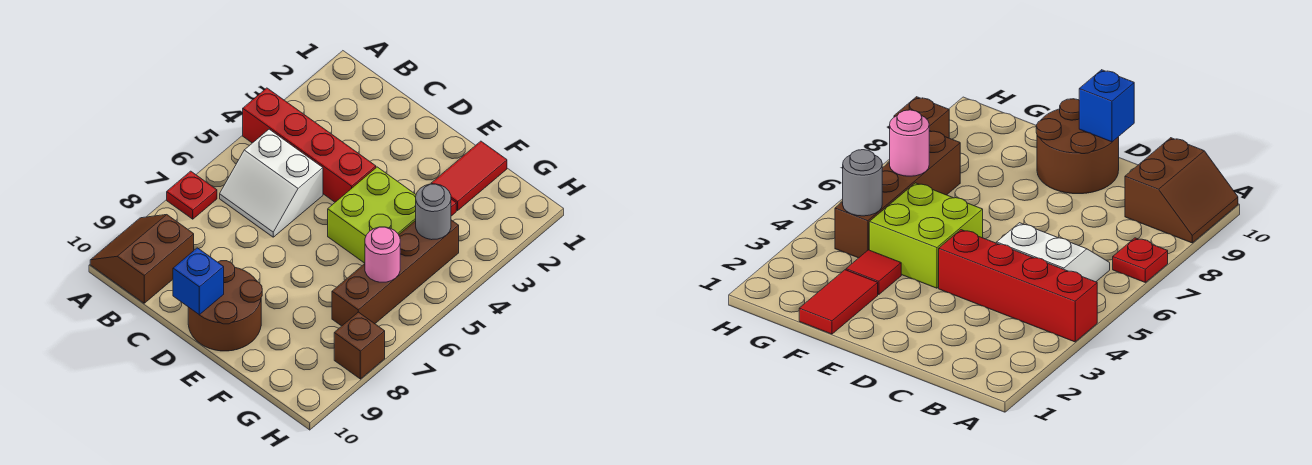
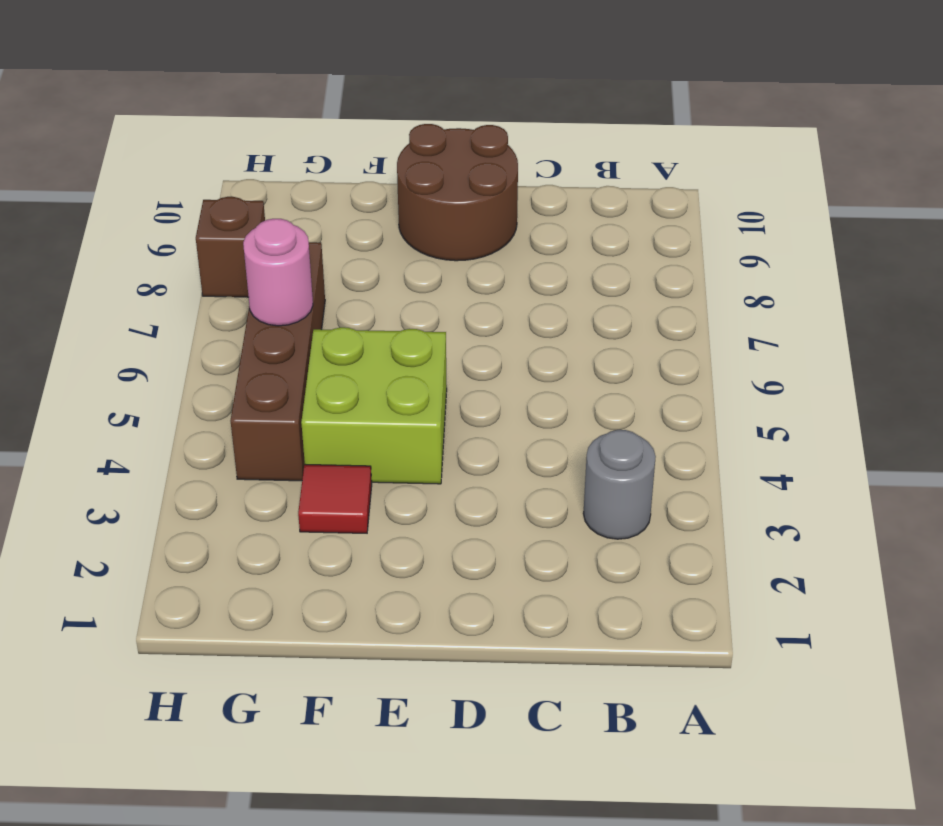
grey 1x1 round brick [583,430,656,539] -> grey 1x1 round brick moved to [416,184,451,240]
none -> red 1x4 brick [243,88,376,202]
none -> red 1x1 plate [167,171,217,219]
none -> brown 2x2 slope [90,215,194,303]

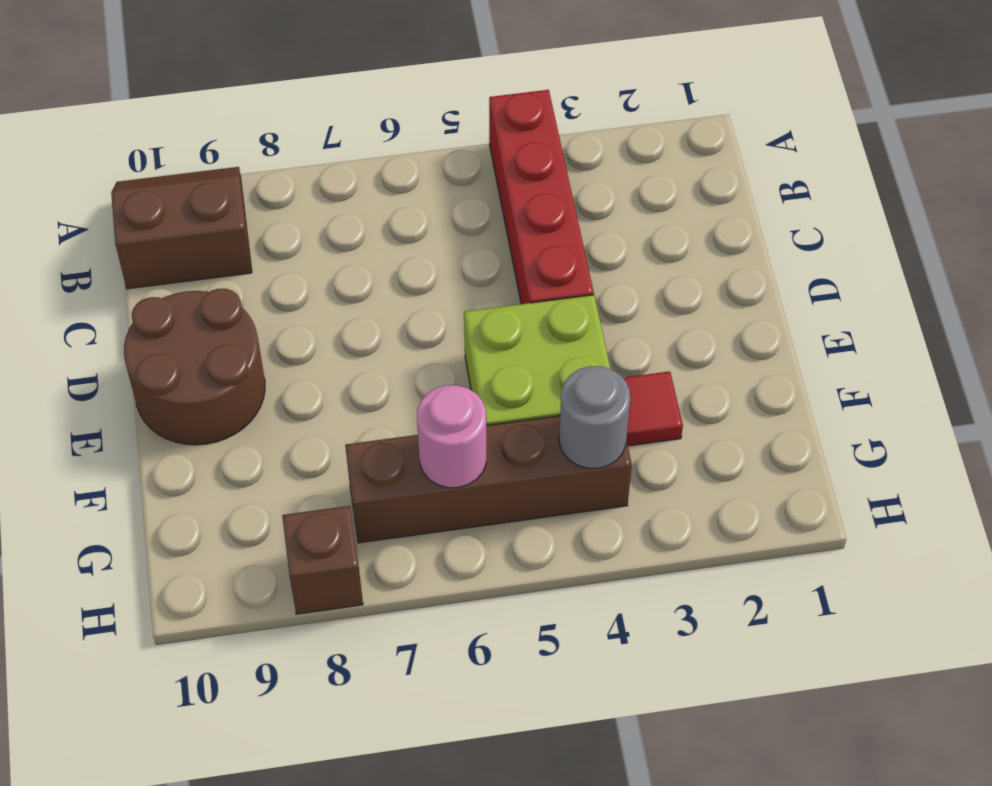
none -> red 1x1 plate [167,171,217,219]
none -> white 2x2 slope [220,129,323,237]
none -> red 1x2 tile [431,141,507,211]

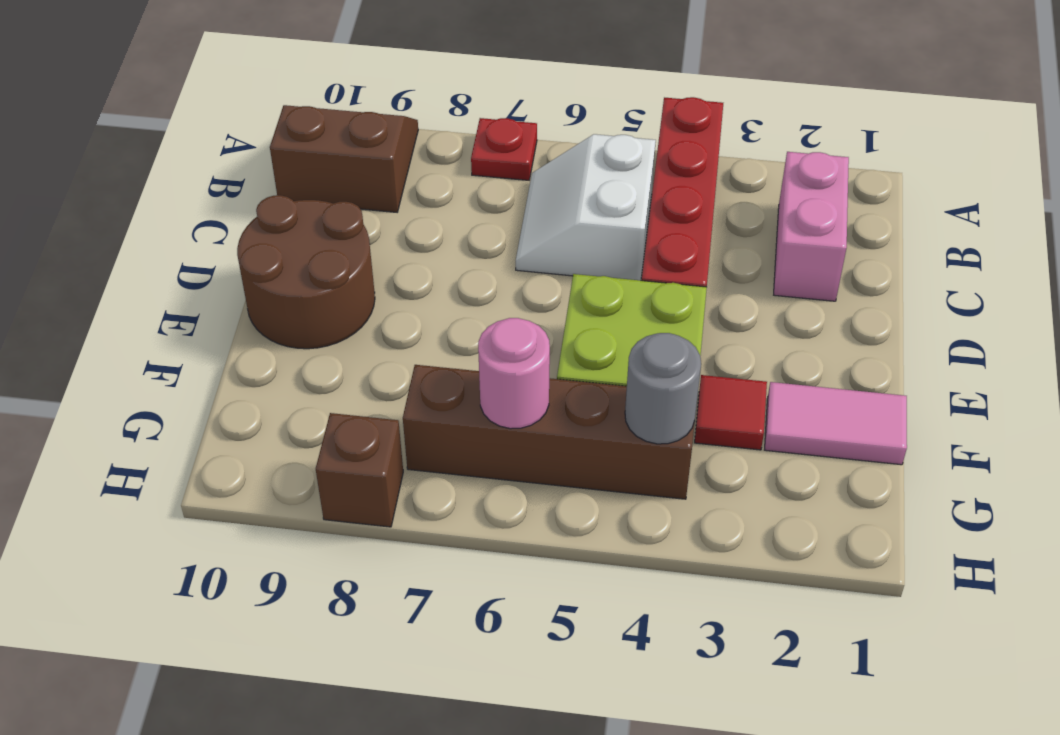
pink 1x2 brick [774,152,849,301] -> none
pink 1x2 tile [765,382,907,465] -> red 1x2 tile [431,141,507,211]
none -> blue 1x1 brick [173,248,224,315]

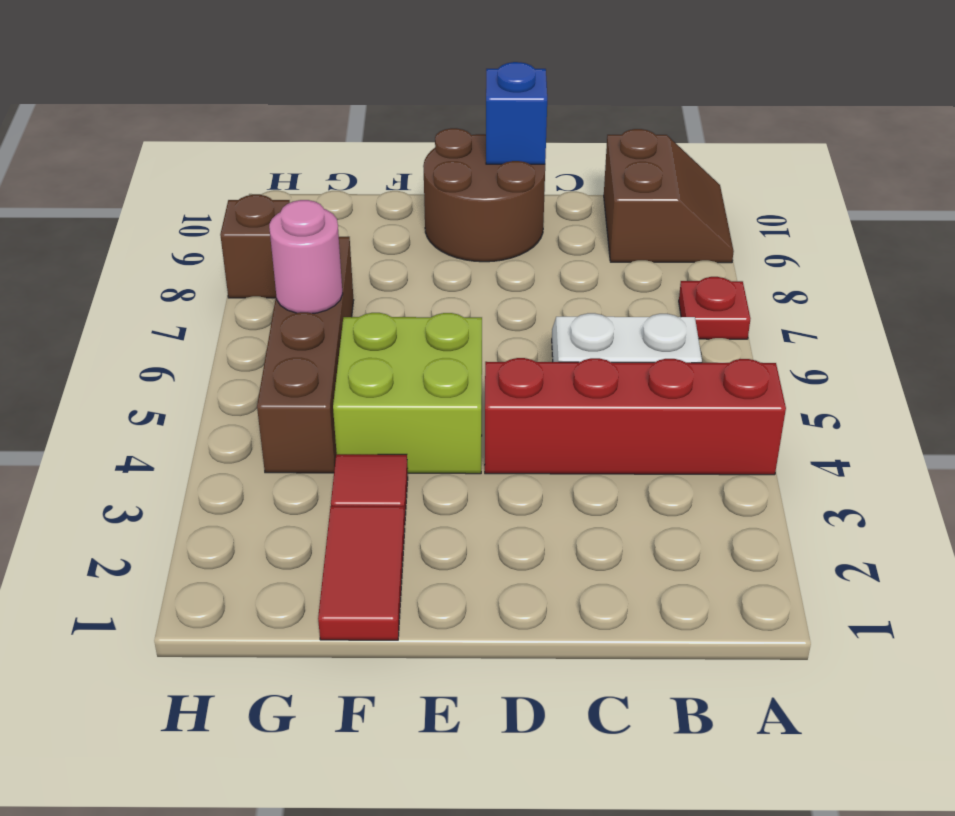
none -> grey 1x1 round brick [416,184,451,240]

